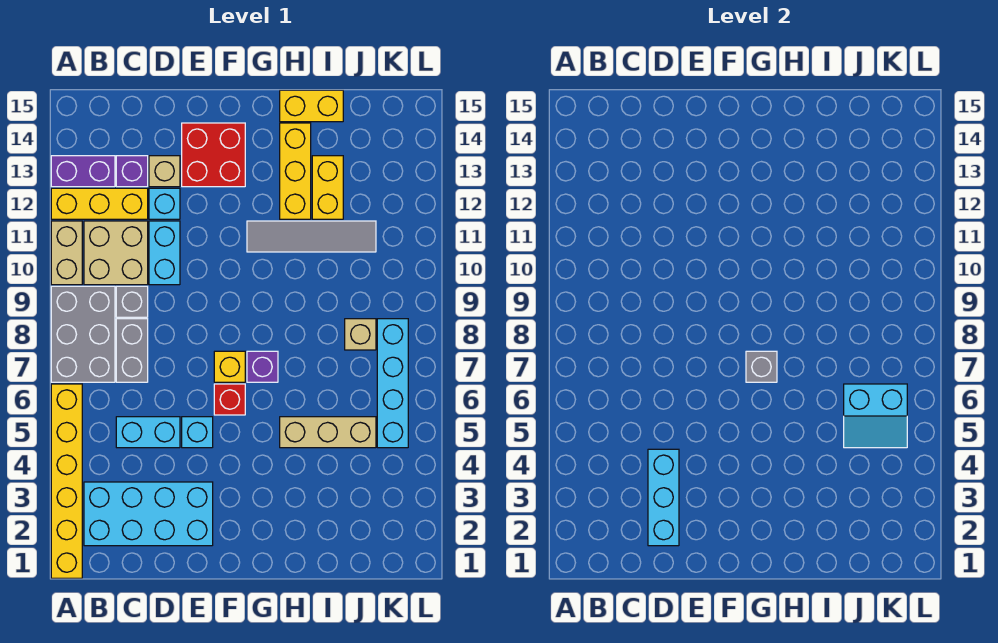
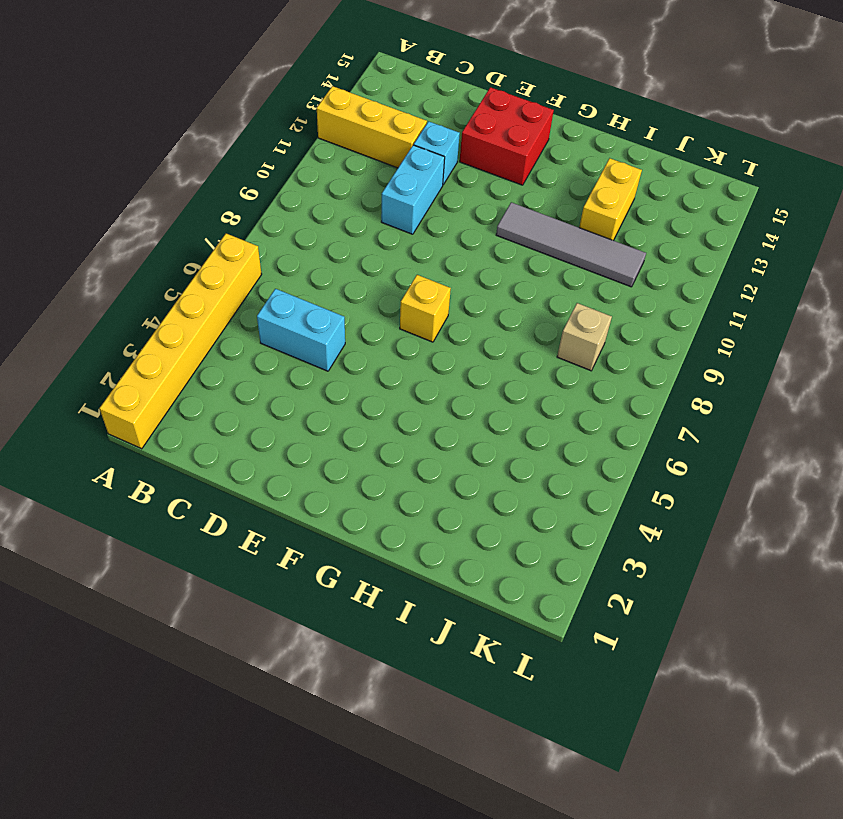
none -> grey 2x3 brick [51,286,115,382]
none -> tan 1x2 brick [51,221,82,285]
none -> purple 1x2 brick [51,156,115,187]

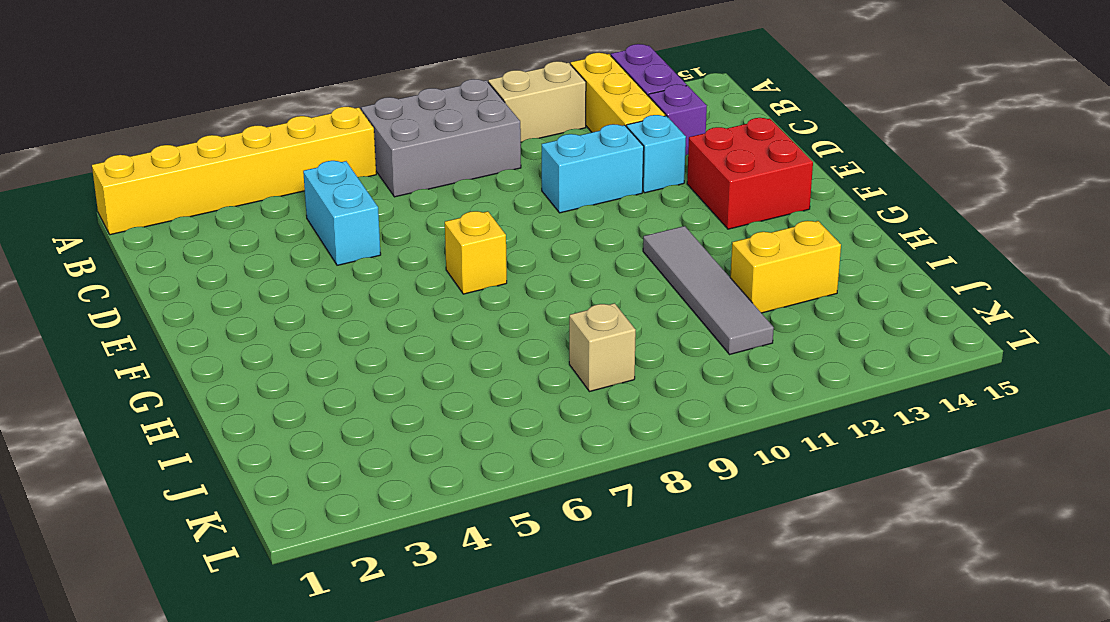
none -> cyan 2x4 brick [84,482,213,546]
none -> tan 2x2 brick [84,221,148,285]
none -> grey 1x2 brick [116,319,148,382]

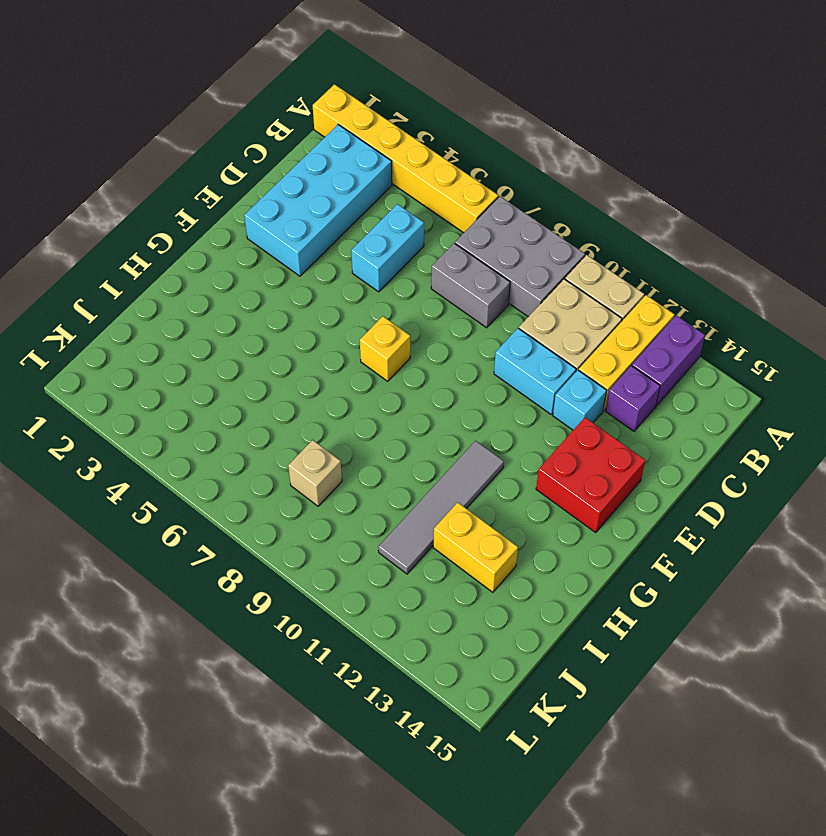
none -> grey 1x1 brick [116,286,148,317]
none -> tan 1x1 brick [149,156,180,187]
none -> cyan 1x1 brick [182,417,213,448]

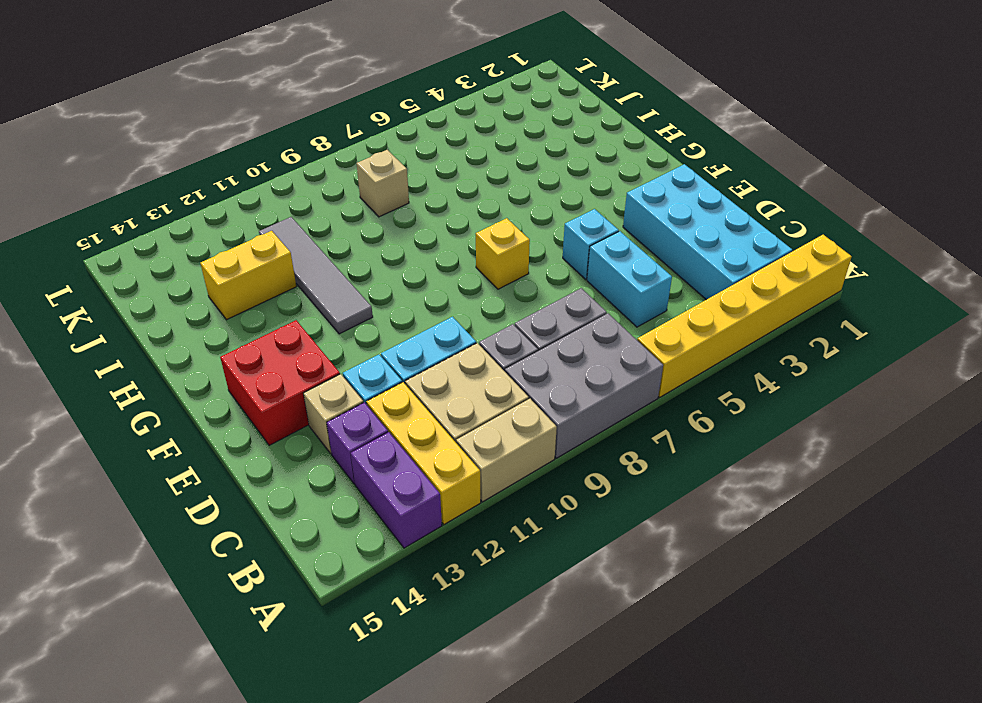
none -> red 1x1 brick [214,384,245,415]
none -> purple 1x1 brick [247,351,278,382]
none -> tan 1x3 brick [280,417,376,448]

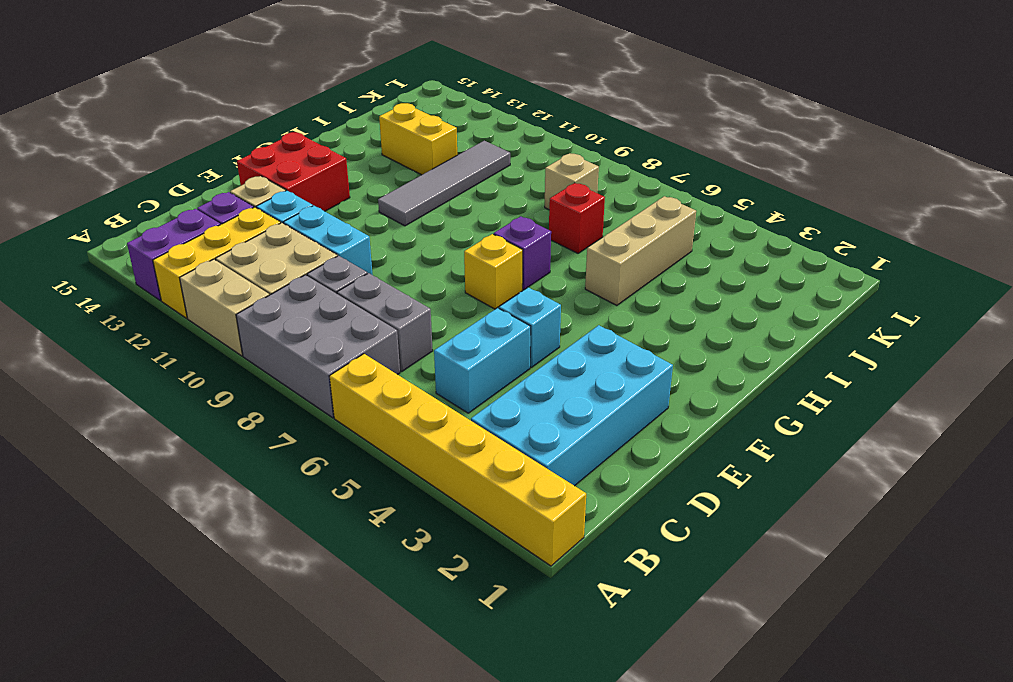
red 1x1 brick [549,183,605,253] -> red 1x1 brick moved to [214,384,245,415]
none -> yellow 1x3 brick [280,123,311,219]
none -> yellow 1x2 brick [280,90,343,122]
none -> cyan 1x4 brick [377,319,408,448]

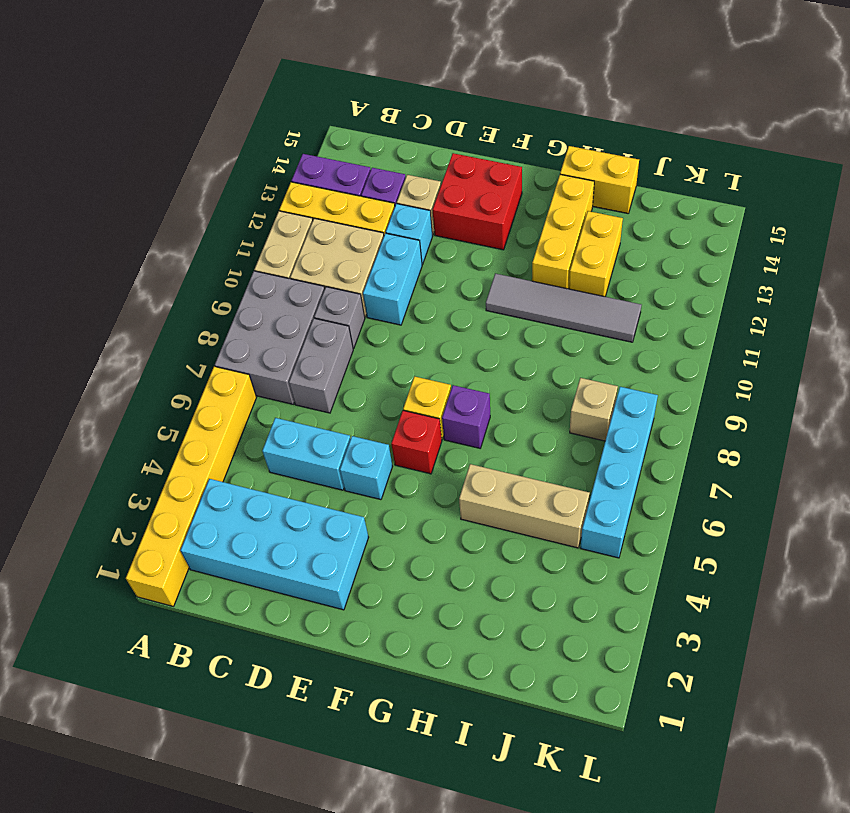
none -> cyan 1x3 brick [648,449,679,546]
none -> grey 1x1 brick [746,351,777,382]
none -> cyan 2x2 slope [844,384,907,448]

